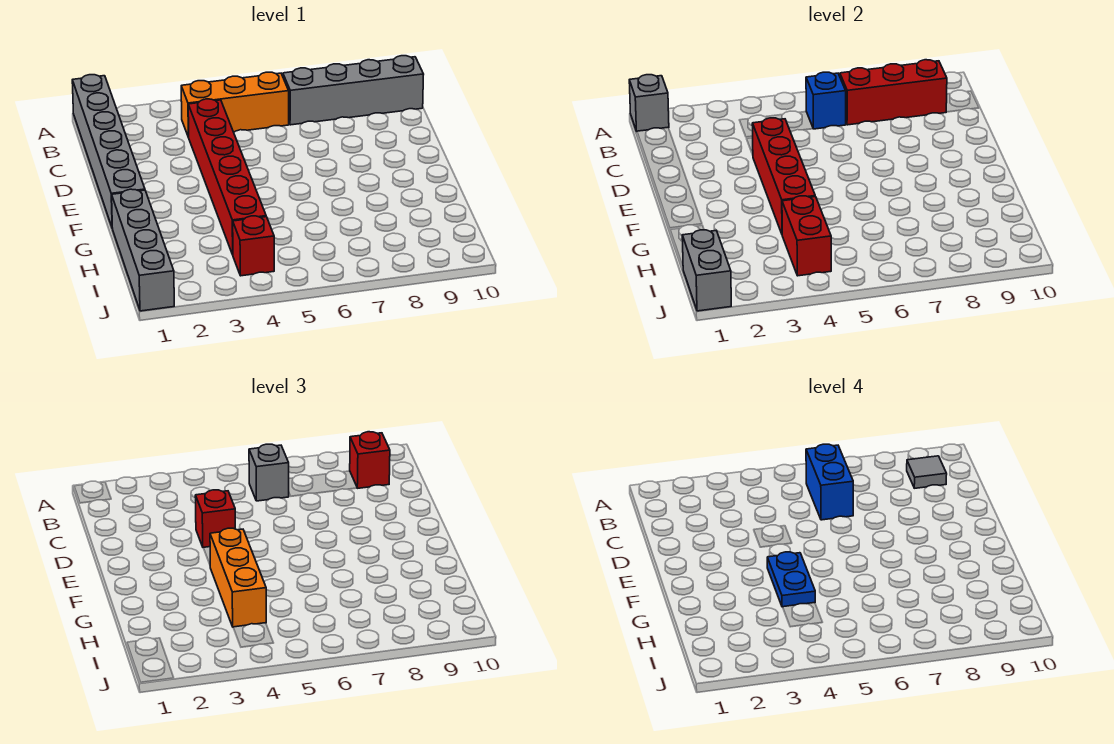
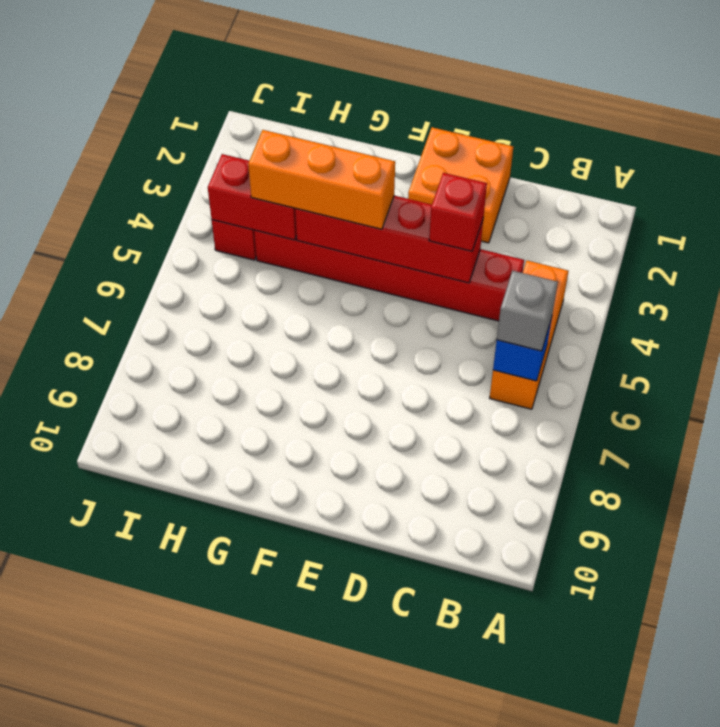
orange 2x2 brick [408,127,513,243] -> grey 1x6 brick [72,75,145,226]
none -> grey 1x4 brick [283,56,424,125]
none -> grey 1x4 brick [112,189,174,311]
none -> grey 1x1 brick [629,75,669,131]

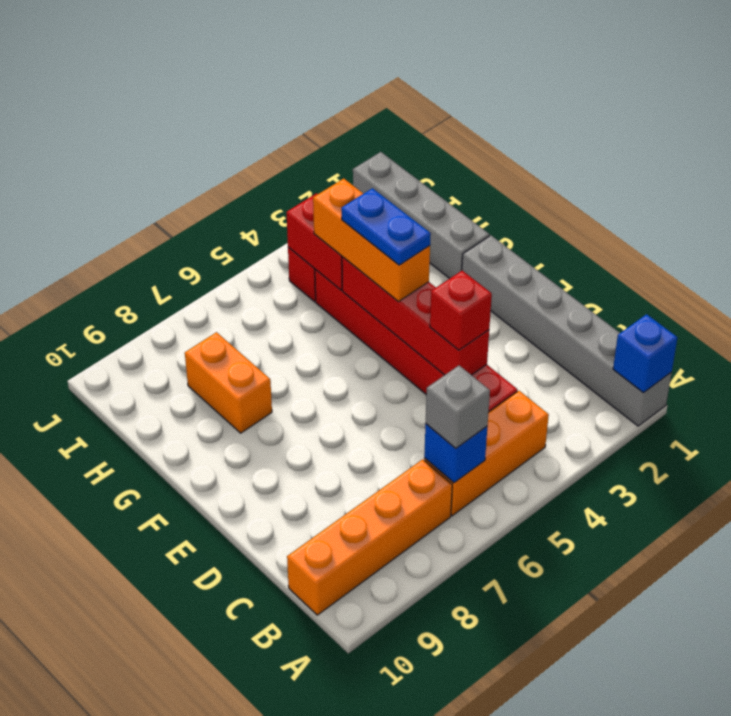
blue 1x1 brick [613,314,678,393] -> grey 1x1 brick [629,75,669,131]
orange 1x4 brick [287,459,452,615] -> grey 1x4 brick [283,56,424,125]
orange 1x2 brick [185,332,272,433] -> none
none -> red 1x3 brick [840,60,947,125]
none -> grey 1x2 brick [682,230,731,311]
none -> red 1x1 brick [350,432,390,488]

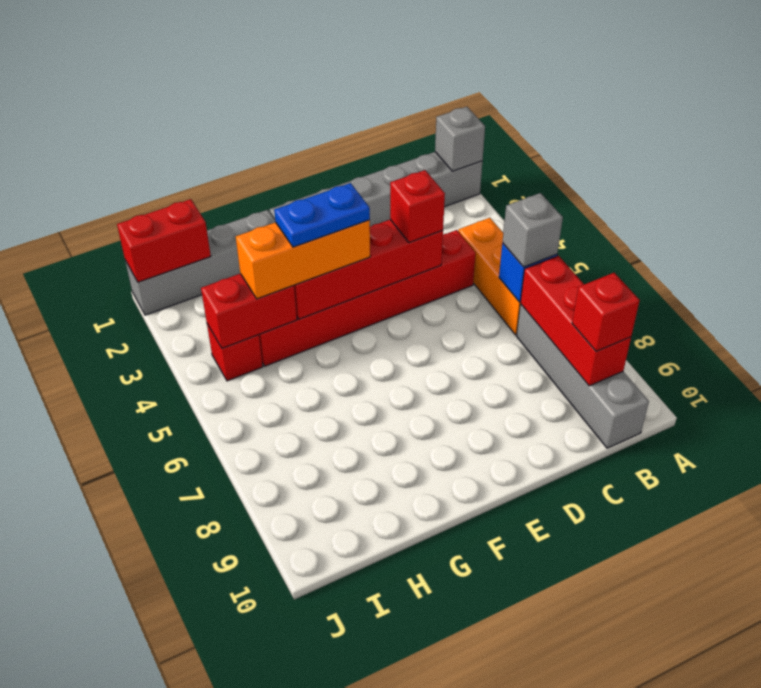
red 1x2 brick [117,199,211,282] -> grey 1x2 brick [682,230,731,311]
none -> blue 1x2 brick [806,444,853,520]
none -> grey 1x1 tile [907,456,947,488]

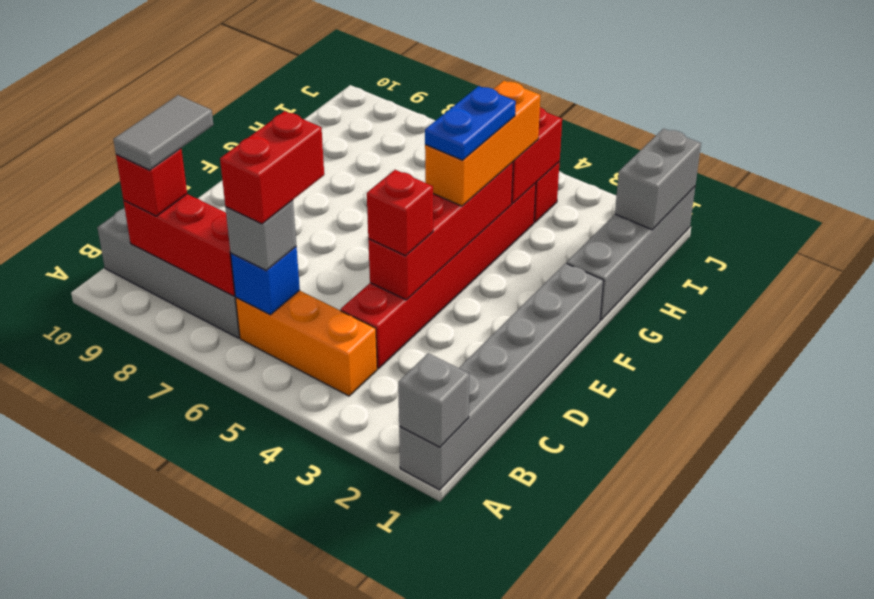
red 1x2 brick [220,111,324,224] -> blue 1x2 brick [806,444,853,520]
grey 1x2 tile [113,95,213,170] -> grey 1x1 tile [907,456,947,488]

